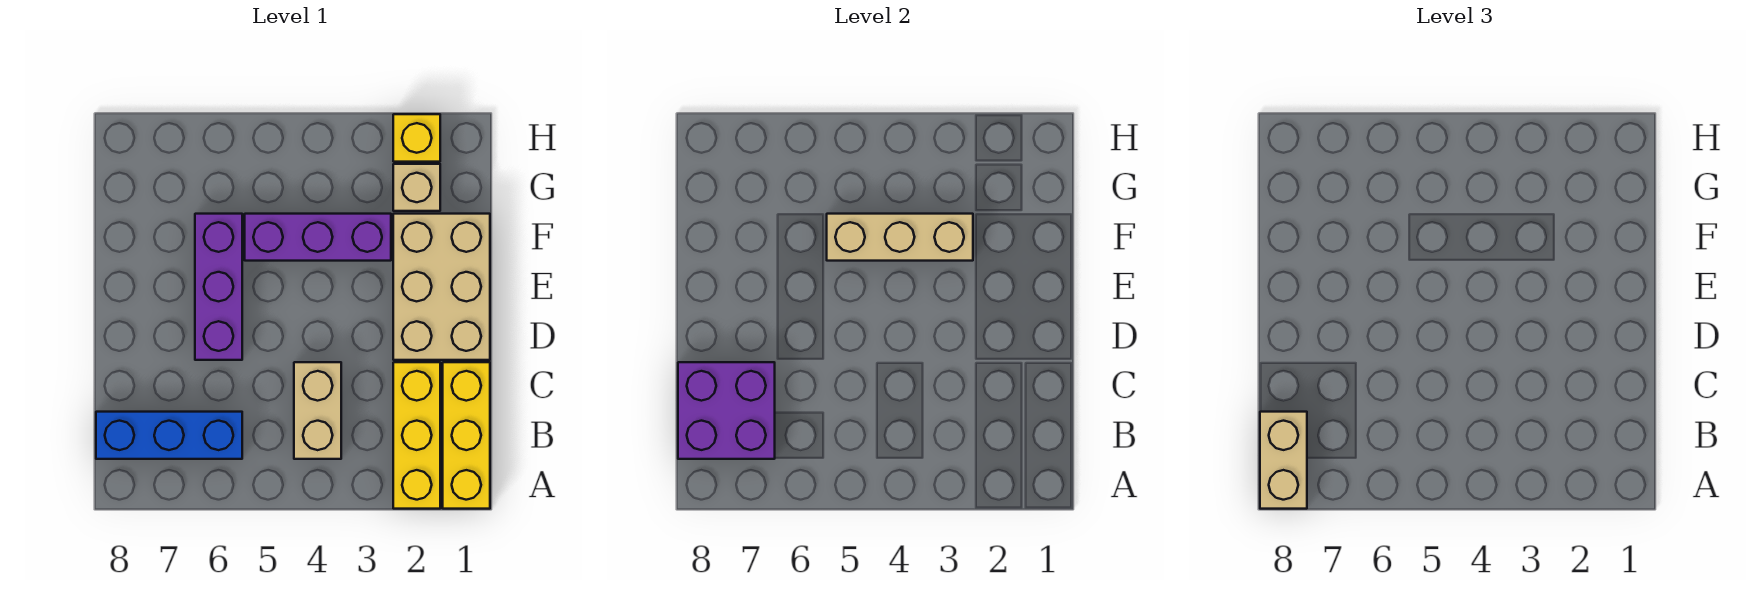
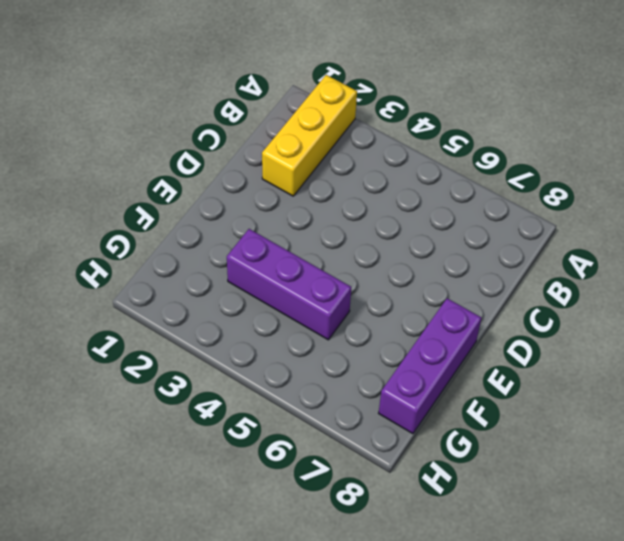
purple 1x3 brick [379,298,481,434] -> purple 1x3 brick moved to [195,214,242,360]
none -> yellow 1x3 brick [443,362,490,509]
none -> tan 1x2 brick [294,362,341,459]
none -> blue 1x3 brick [96,412,242,459]

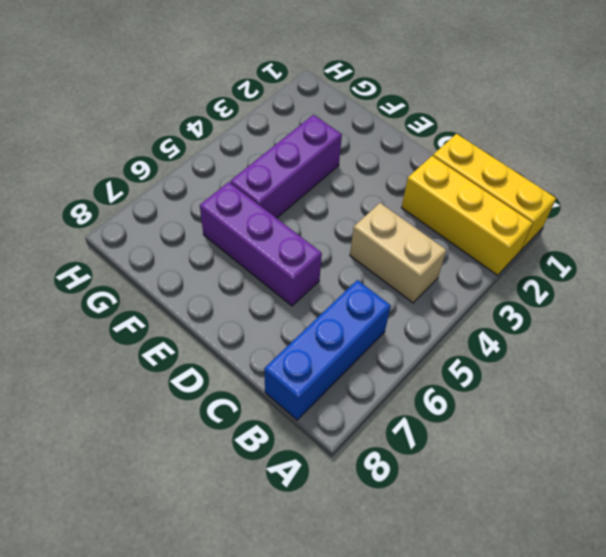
none -> tan 2x3 brick [393,214,490,360]
none -> tan 1x1 brick [393,164,440,211]
none -> yellow 1x1 brick [393,114,440,162]

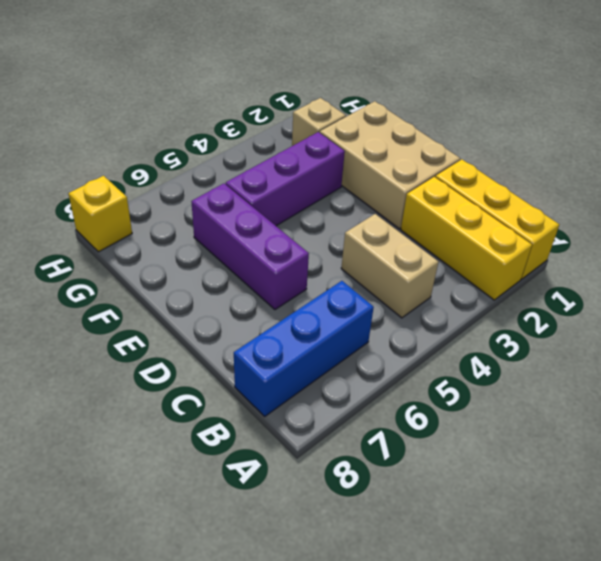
yellow 1x1 brick [69,176,132,252] -> yellow 1x1 brick moved to [393,114,440,162]
none -> purple 2x2 brick [678,362,775,459]
none -> tan 1x3 brick [827,214,973,261]
none -> tan 1x2 brick [1260,412,1307,509]

